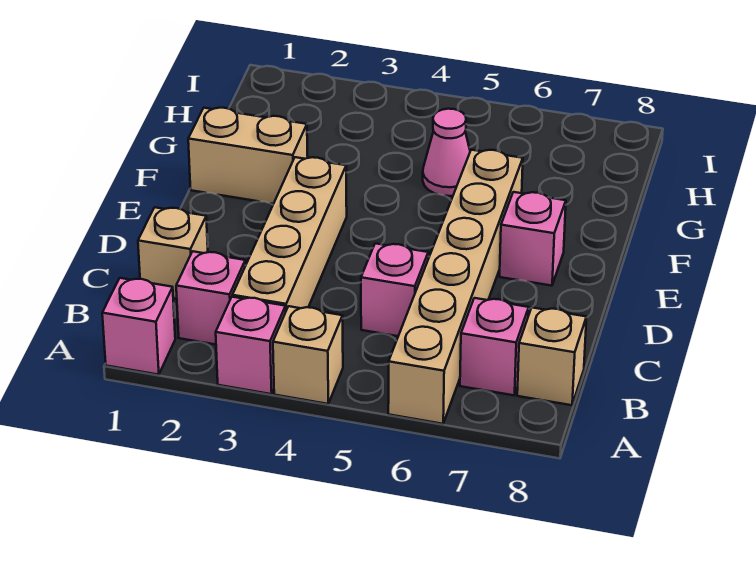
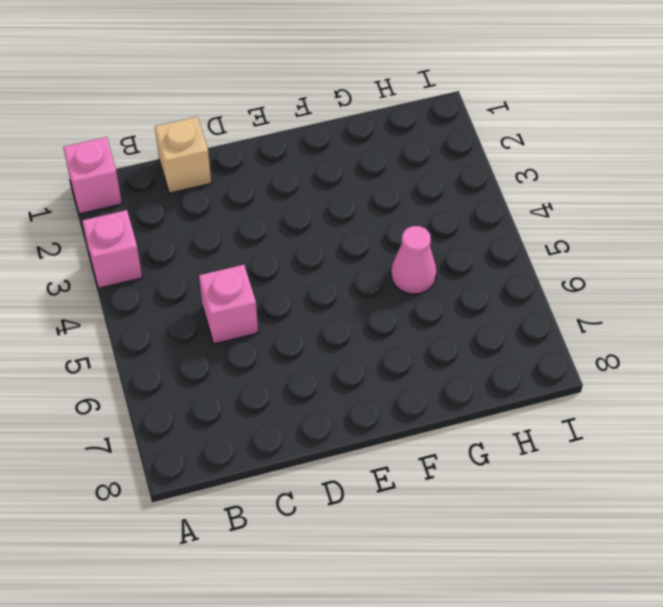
none -> tan 1x1 brick [273,306,343,404]
none -> tan 1x6 brick [388,150,523,424]
none -> pink 1x1 brick [176,251,246,344]

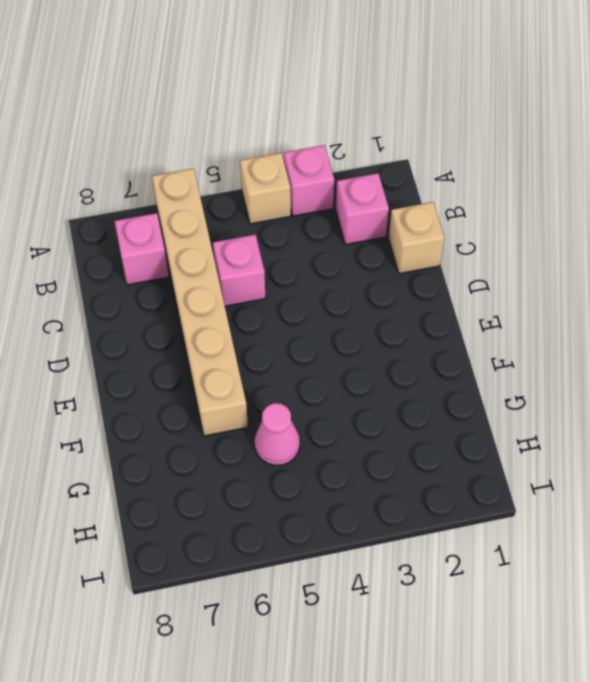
none -> pink 1x1 brick [102,278,175,375]
none -> tan 1x4 brick [232,157,347,310]
none -> tan 1x1 brick [517,308,586,405]

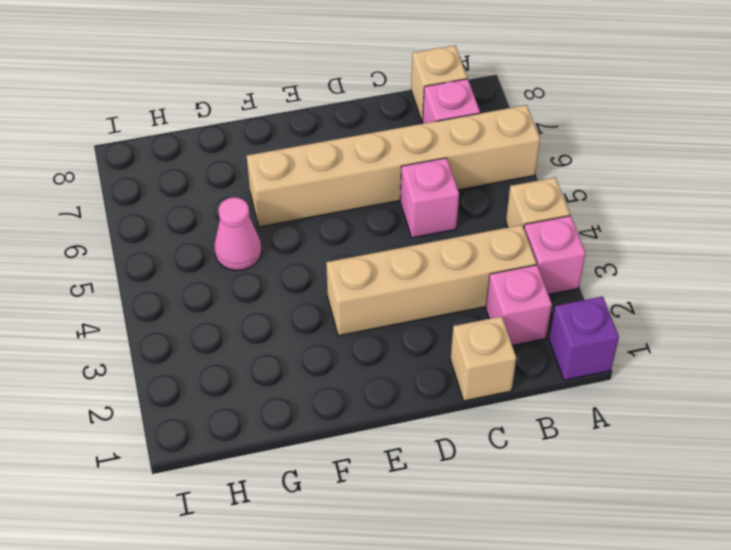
purple 1x1 brick [549,296,619,380] -> pink 1x1 brick [102,278,175,375]
none -> pink 1x1 brick [500,192,566,286]
none -> tan 1x2 brick [188,108,308,204]

